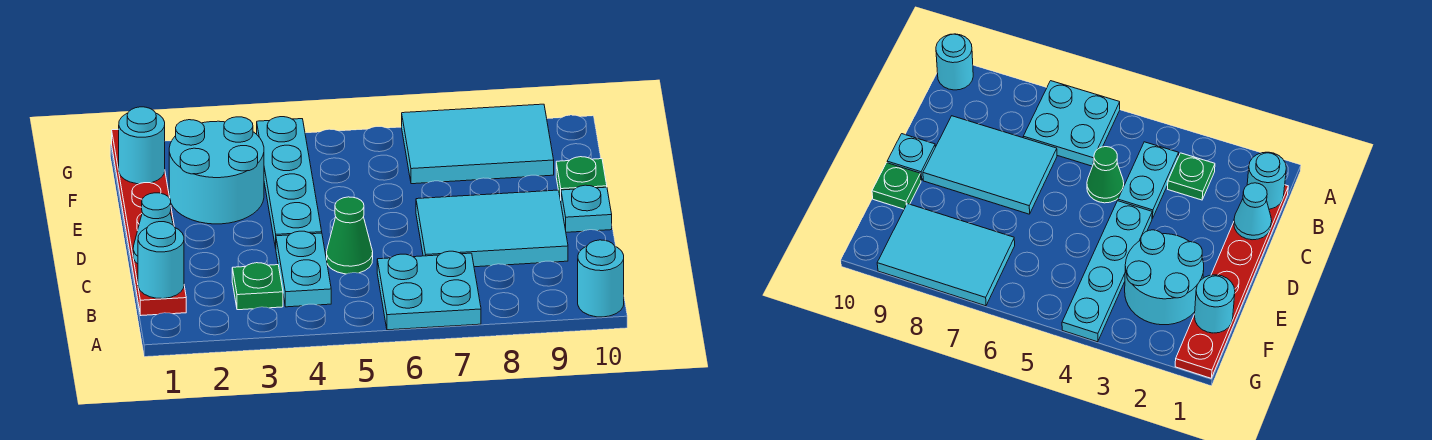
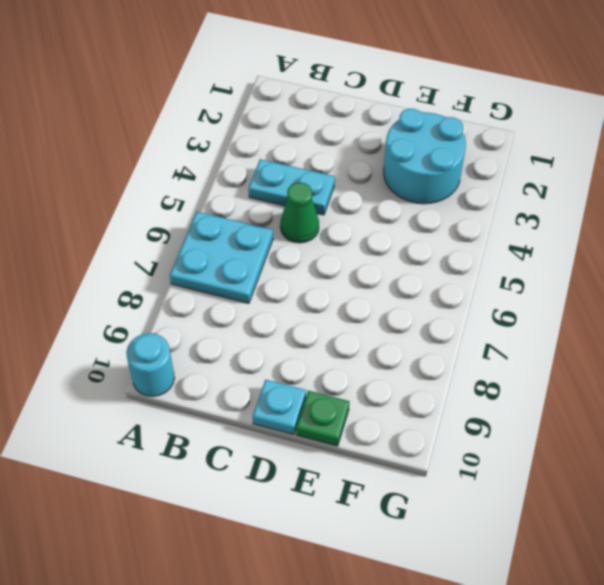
none -> red 1x6 plate [112,129,186,315]
none -> green 1x1 plate [232,263,283,310]
none -> cyan 2x3 tile [416,190,568,267]

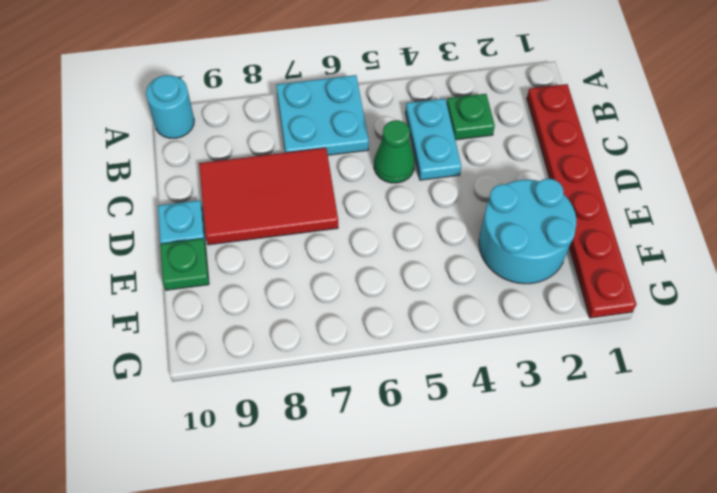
red 2x3 tile [199,148,338,245] -> cyan 2x3 tile [416,190,568,267]
none -> cyan 1x4 plate [257,117,322,248]
none -> cyan 2x3 tile [402,104,554,184]
none -> cyan 1x1 round brick [138,222,184,299]

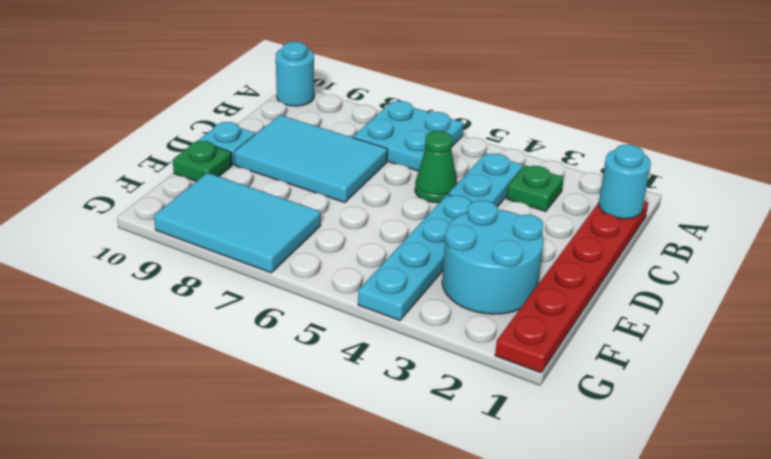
none -> cyan 1x1 cone [133,193,174,264]
none -> cyan 1x1 round brick [119,107,165,184]

